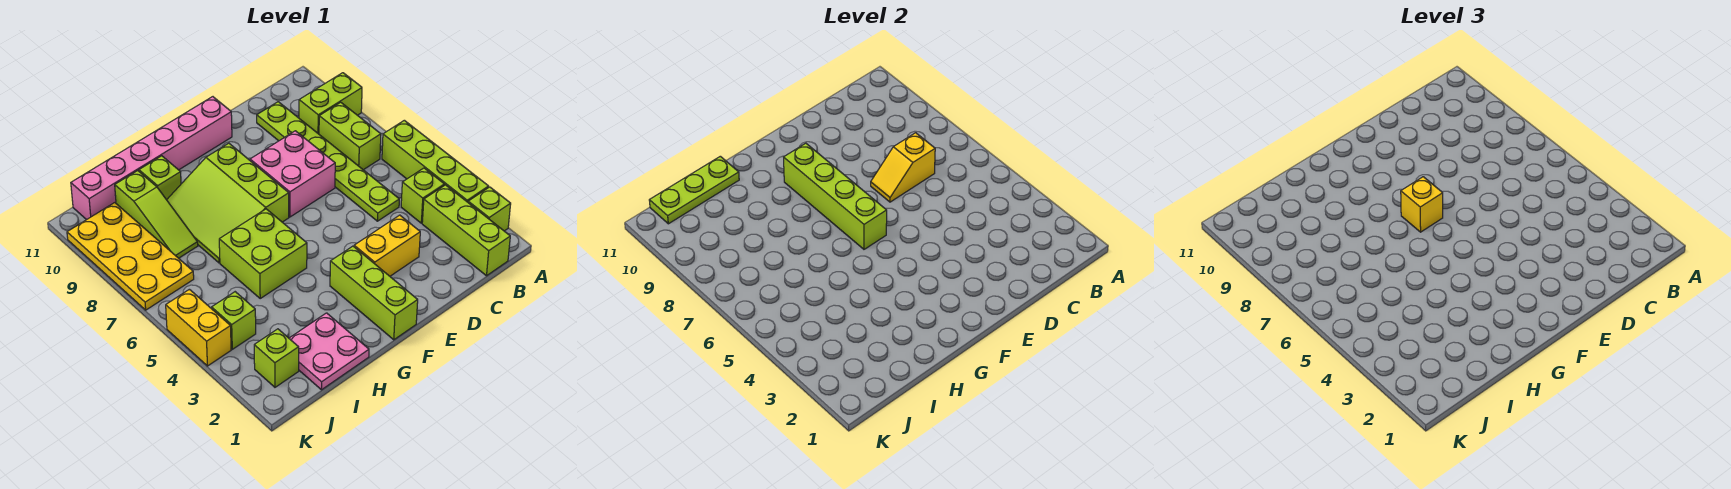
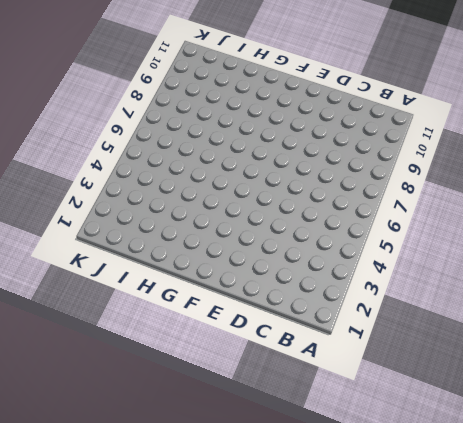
none -> lime 1x1 brick [468,187,511,231]
none -> lime 1x4 brick [382,120,489,202]
none -> lime 1x2 brick [299,73,362,134]

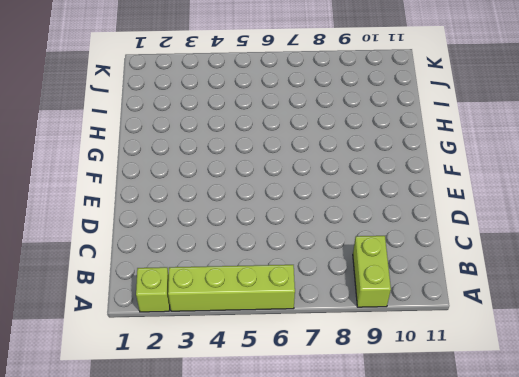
none -> lime 1x3 brick [422,185,510,276]
none -> lime 1x1 brick [401,168,444,223]
none -> lime 1x2 brick [319,102,381,170]

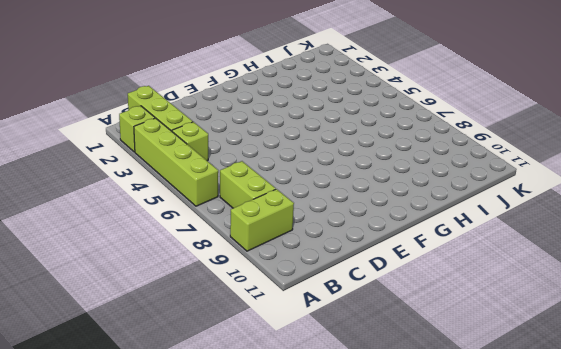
none -> lime 1x6 plate [257,102,399,221]
none -> yellow 1x2 brick [354,215,420,276]
none -> pink 2x2 brick [250,131,335,217]

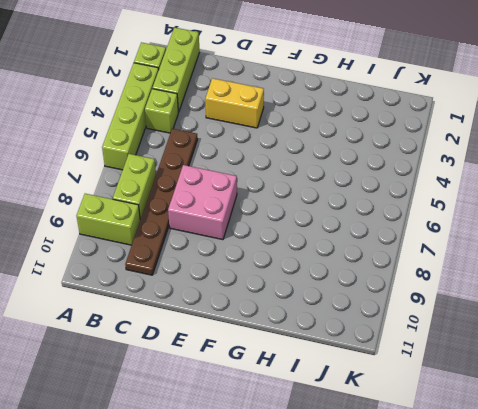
brown 1x6 plate [125,129,198,275] -> lime 1x6 plate [257,102,399,221]
none -> pink 1x6 brick [71,97,232,220]
none -> lime 1x3 brick [330,246,418,340]
none -> lime 3x3 slope [167,143,289,263]

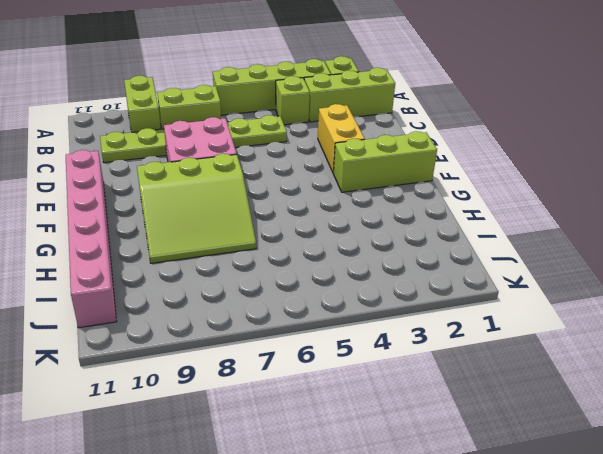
none -> lime 2x2 brick [219,209,307,298]
none -> pink 2x2 plate [289,313,369,390]
none -> lime 1x1 brick [139,156,181,200]

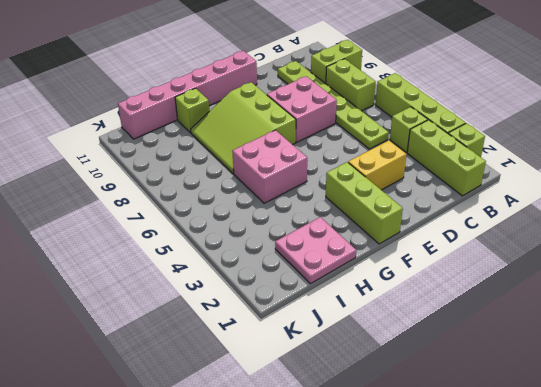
pink 2x2 brick [232,130,307,203] -> lime 2x2 brick [219,209,307,298]
none -> lime 1x3 slope [115,171,198,258]
none -> lime 1x1 brick [254,329,299,387]
none -> lime 1x1 brick [212,292,256,349]

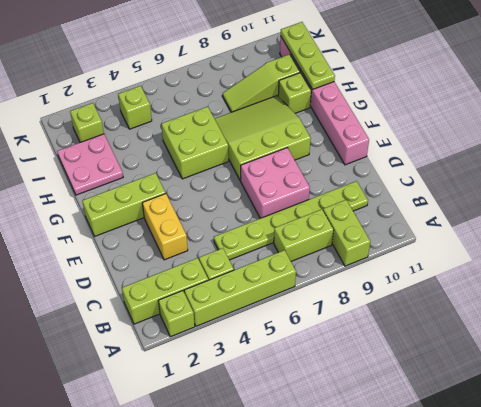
none -> yellow 2x4 plate [67,203,194,310]
none -> yellow 1x2 brick [166,289,231,366]
none -> yellow 1x2 slope [871,133,935,202]

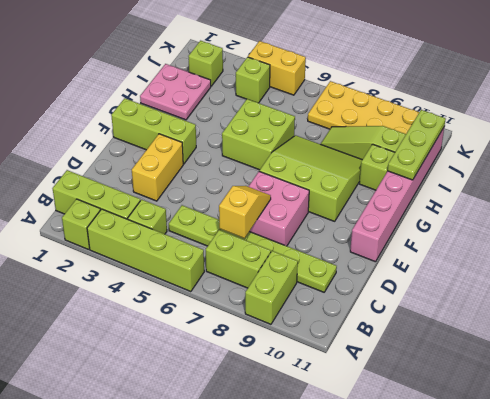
none -> lime 1x4 brick [784,143,887,249]
none -> yellow 1x1 brick [1401,177,1443,232]

